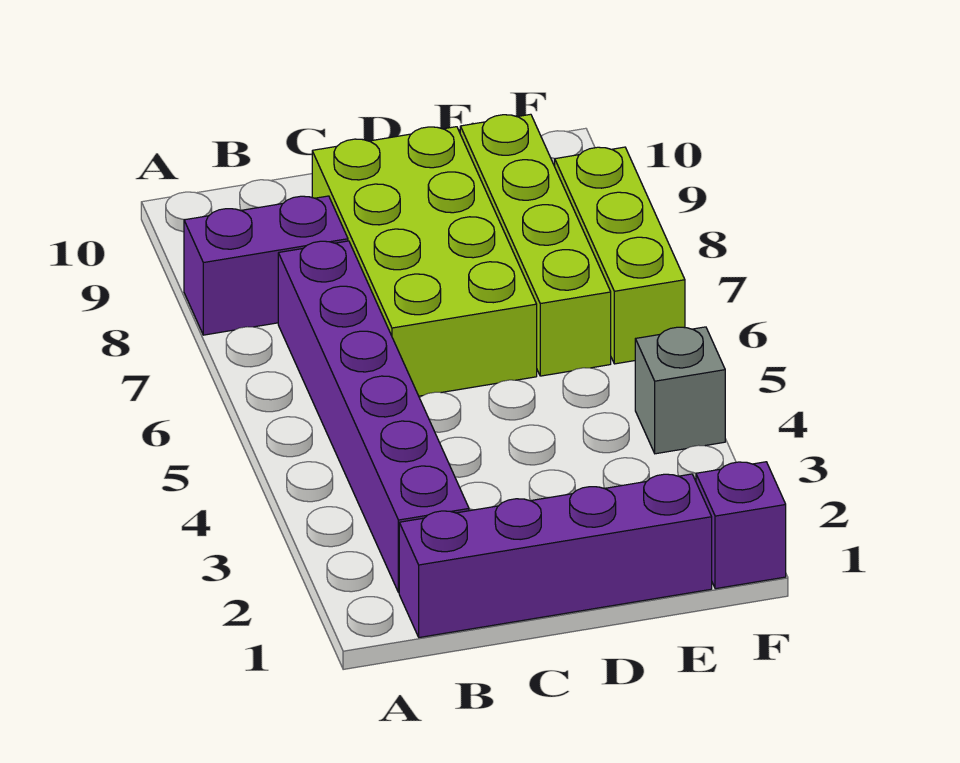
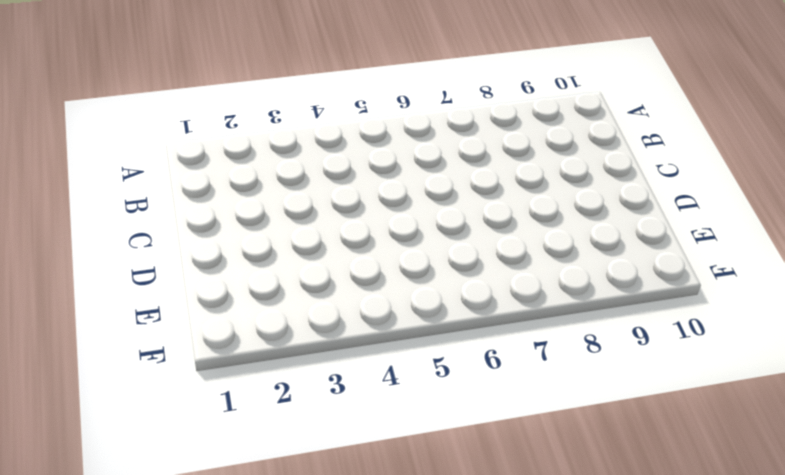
none -> purple 1x2 brick [184,196,348,335]
none -> purple 1x4 brick [399,474,712,637]

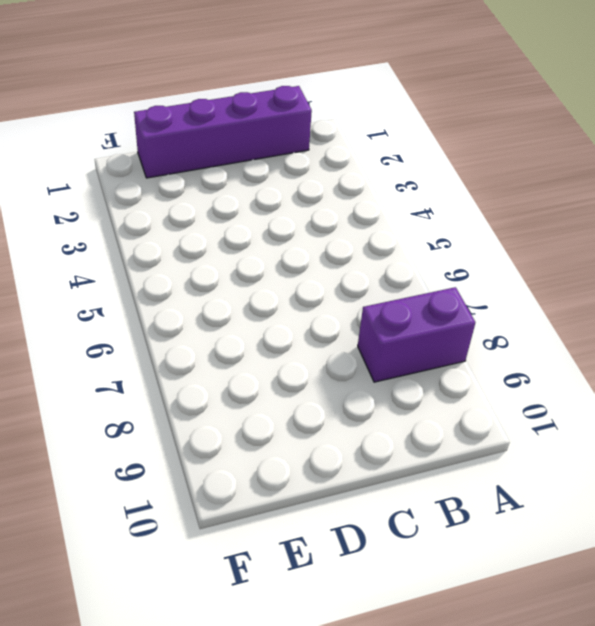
none -> purple 1x6 brick [278,241,469,592]
none -> lime 2x4 brick [312,127,537,396]

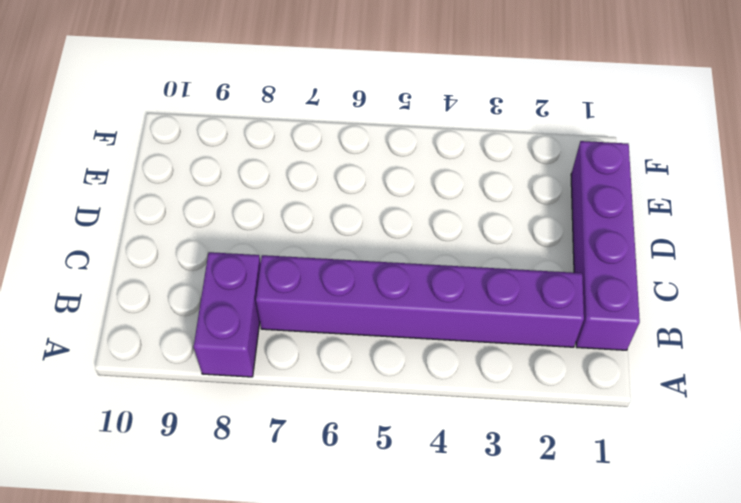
none -> lime 2x4 brick [312,127,537,396]
none -> lime 1x4 brick [460,114,611,376]

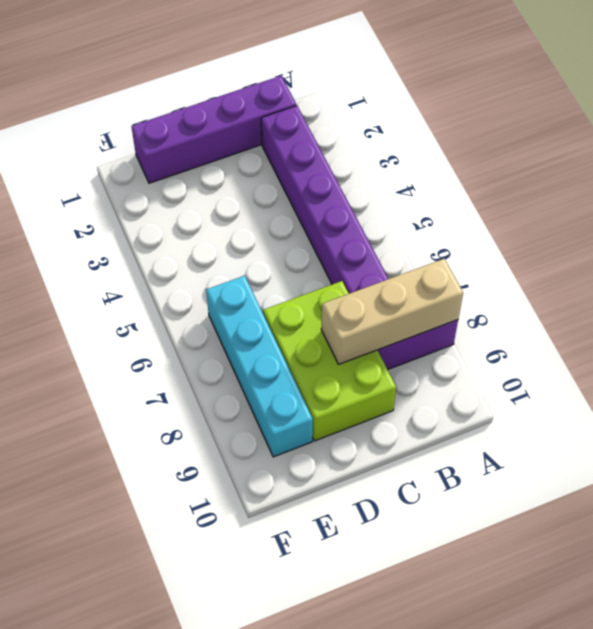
tan 1x3 brick [321,259,463,364] -> none
lime 2x3 brick [263,281,396,441] -> lime 2x4 brick [312,127,537,396]
cyan 1x4 brick [206,276,313,457] -> lime 1x4 brick [460,114,611,376]
none -> purple 1x1 brick [696,462,786,589]
none -> grey 1x1 brick [635,327,725,454]

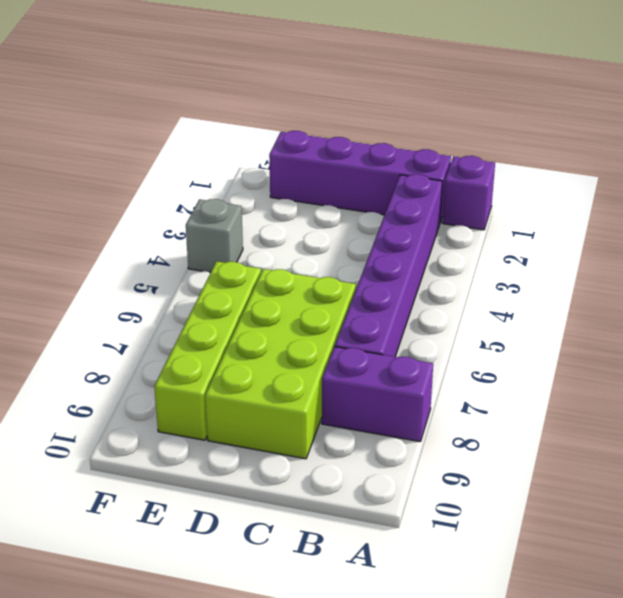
purple 1x1 brick [442,156,495,230] -> purple 1x1 brick moved to [696,462,786,589]
none -> lime 1x3 brick [555,147,685,364]

